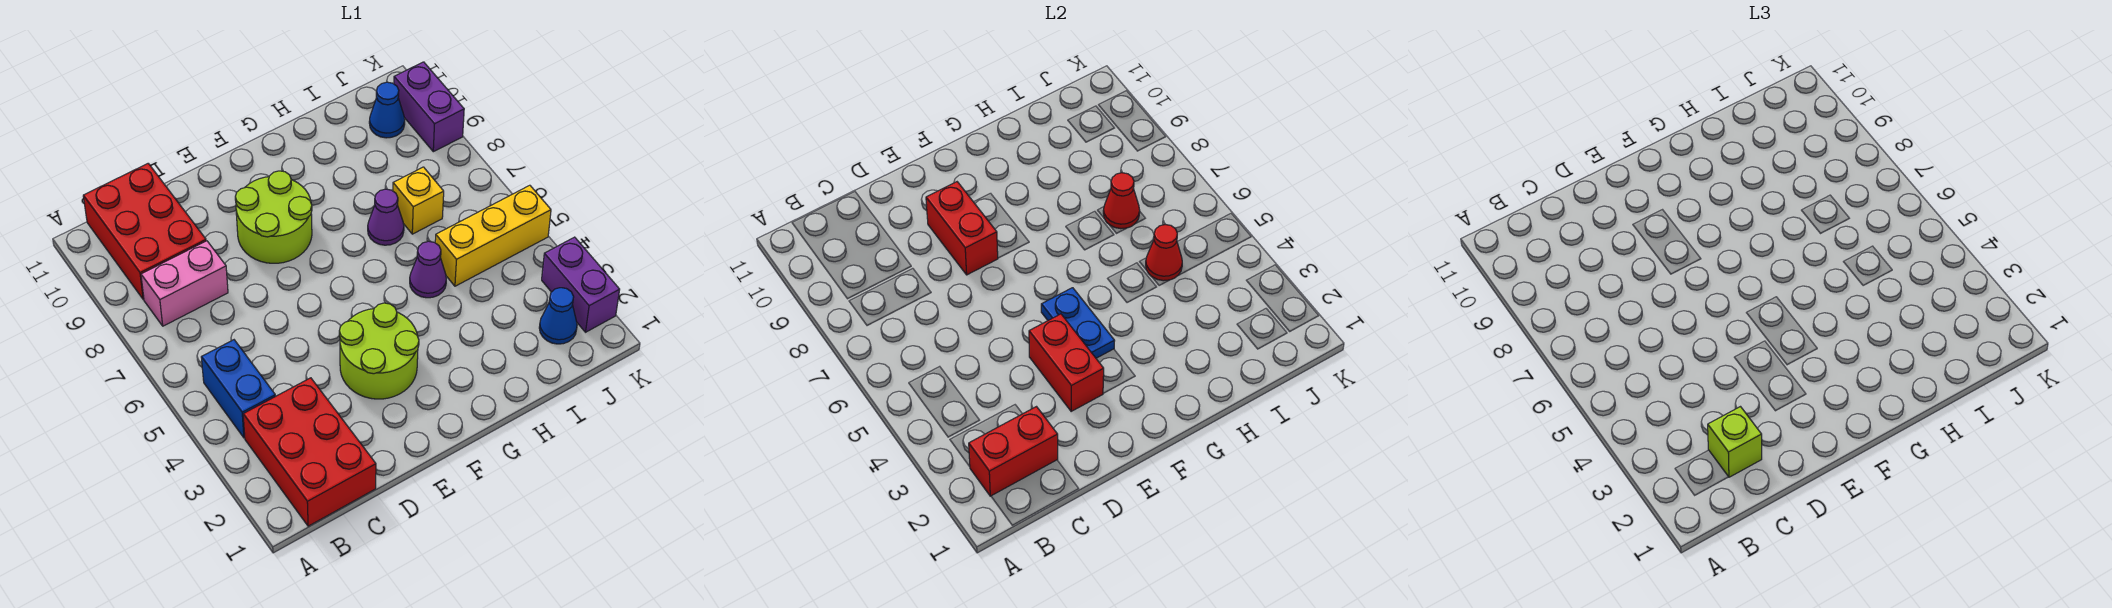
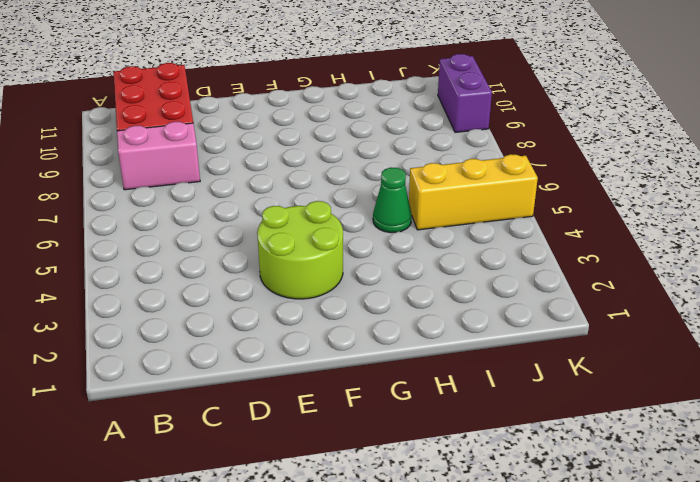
green 1x1 cone [373,168,412,233] -> purple 1x1 cone [410,241,446,298]
none -> red 2x3 brick [243,378,376,526]
none -> blue 1x2 brick [201,340,275,438]
none -> lime 2x2 round brick [235,171,312,263]

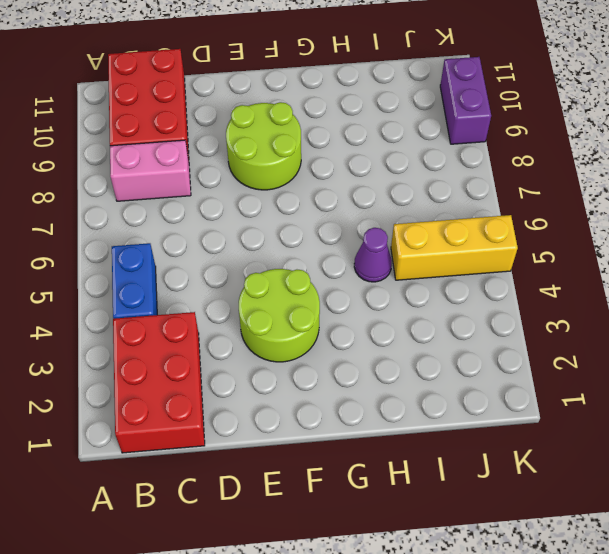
none -> purple 1x1 cone [368,189,404,245]
none -> yellow 1x1 brick [393,167,444,234]
none -> blue 1x1 cone [539,288,577,344]

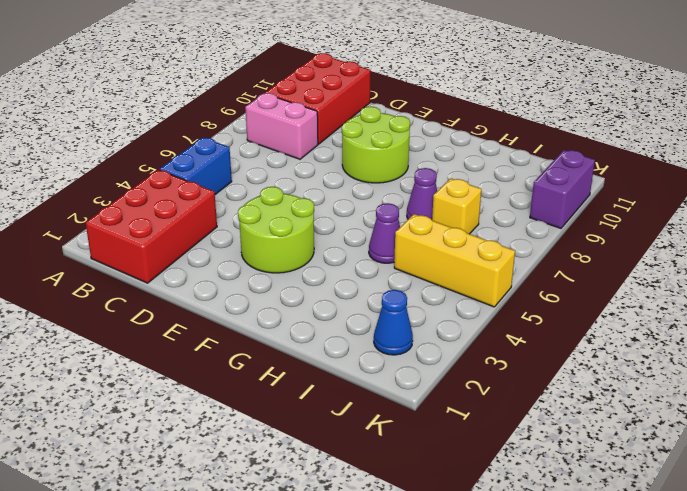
none -> blue 1x1 cone [369,82,405,138]
none -> purple 1x2 brick [542,237,620,332]
none -> red 1x2 brick [969,407,1058,496]

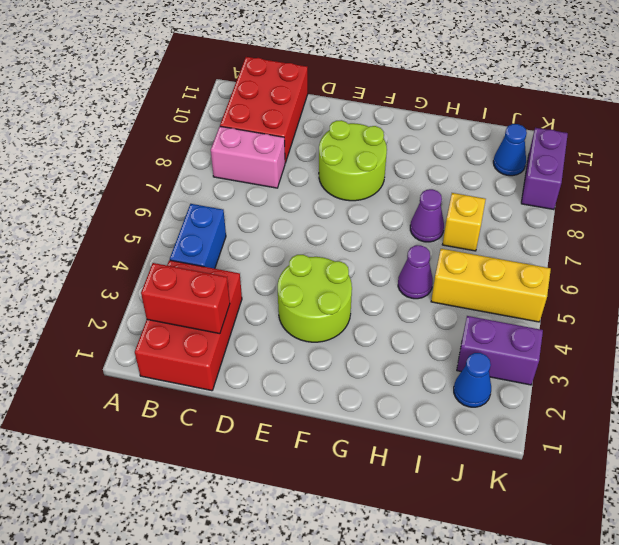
purple 1x2 brick [457,316,543,385] -> purple 1x2 brick turned to [542,237,620,332]
none -> red 1x2 brick [1029,314,1104,411]
none -> red 1x2 brick [926,182,998,275]
none -> blue 1x2 plate [1041,288,1114,358]

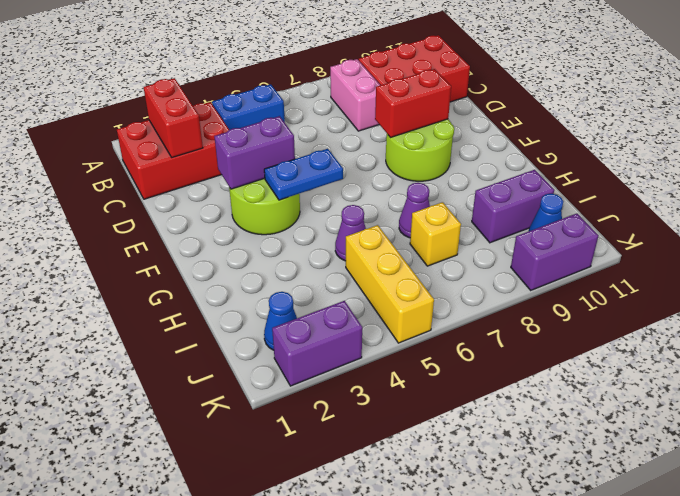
purple 1x2 brick [214,116,295,189] -> red 1x2 brick [1029,314,1104,411]
purple 1x2 brick [472,170,554,243] -> none
none -> red 1x1 cone [1146,225,1182,281]
none -> red 1x1 cone [1103,173,1140,229]
none -> lime 1x1 brick [1708,407,1762,477]

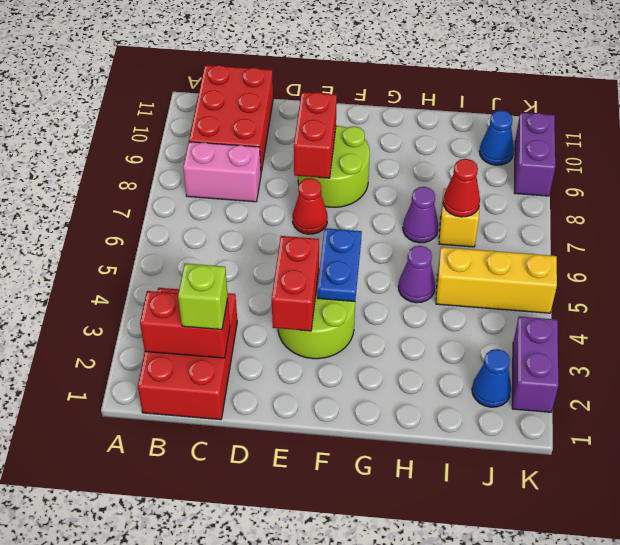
red 1x1 cone [293,178,328,234] -> red 1x1 cone moved to [1146,225,1182,281]
none -> blue 1x2 brick [201,340,275,438]

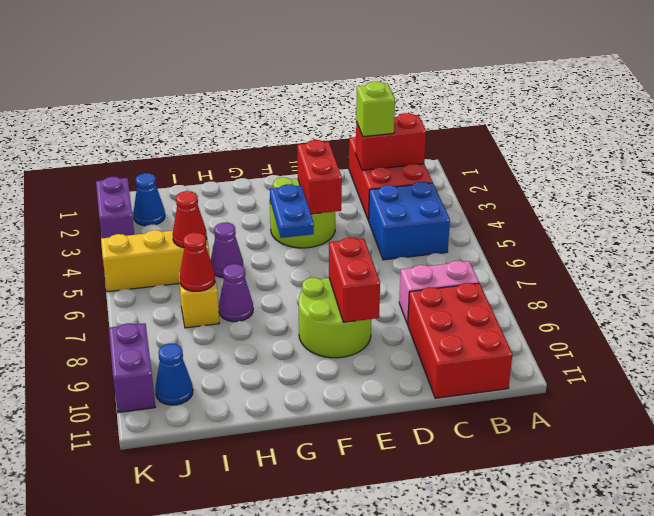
blue 2x2 brick [369,182,450,260] -> blue 1x2 brick [201,340,275,438]

